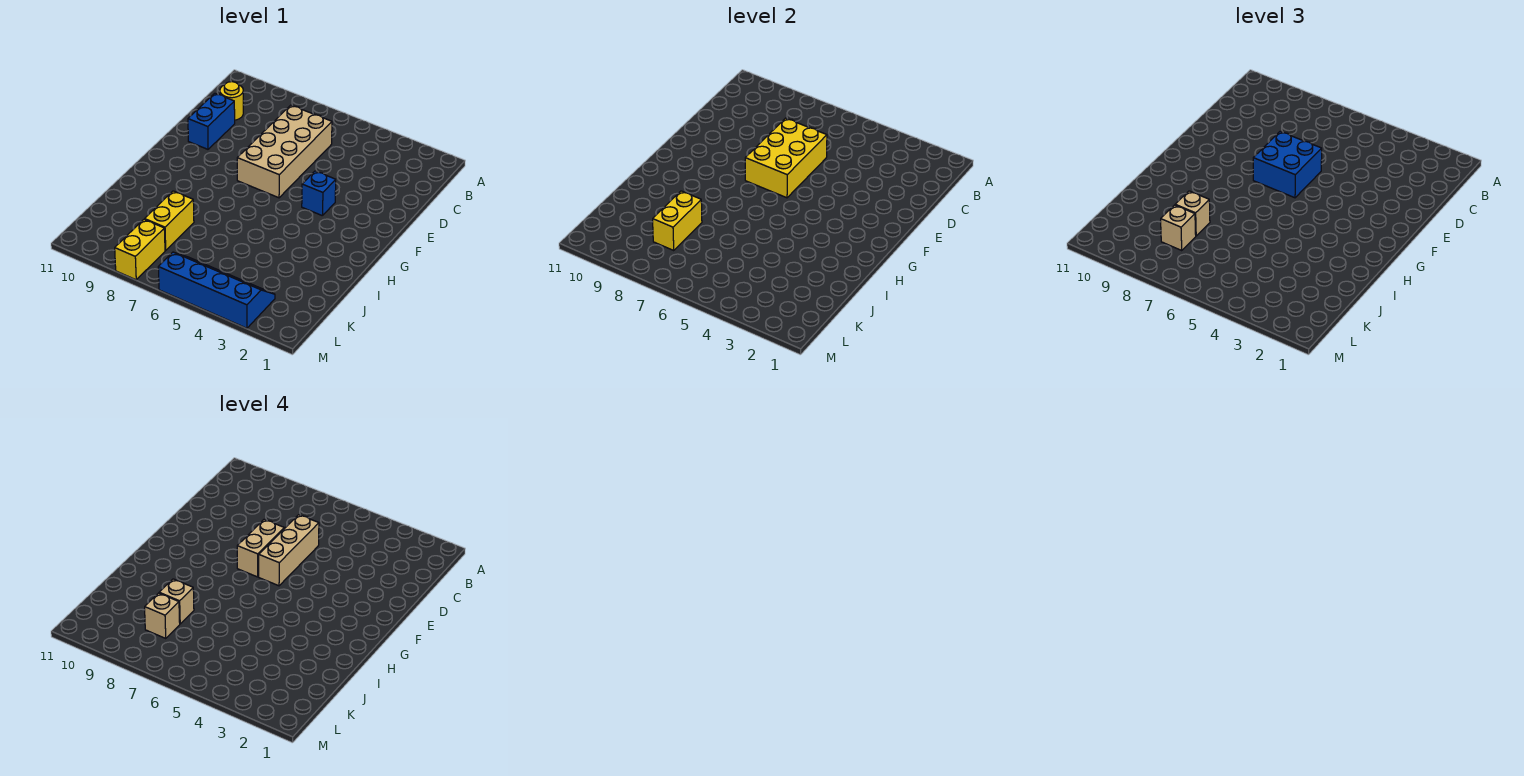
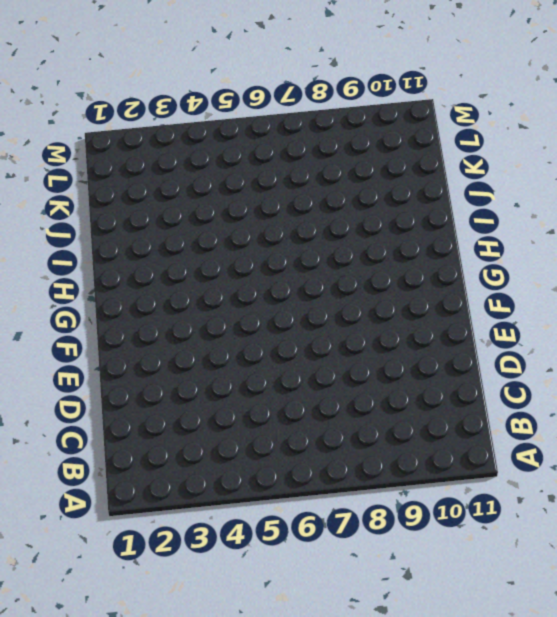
none -> tan 2x4 brick [237,105,332,198]
none -> yellow 1x1 round brick [220,82,243,120]
none -> blue 1x2 brick [188,93,235,149]

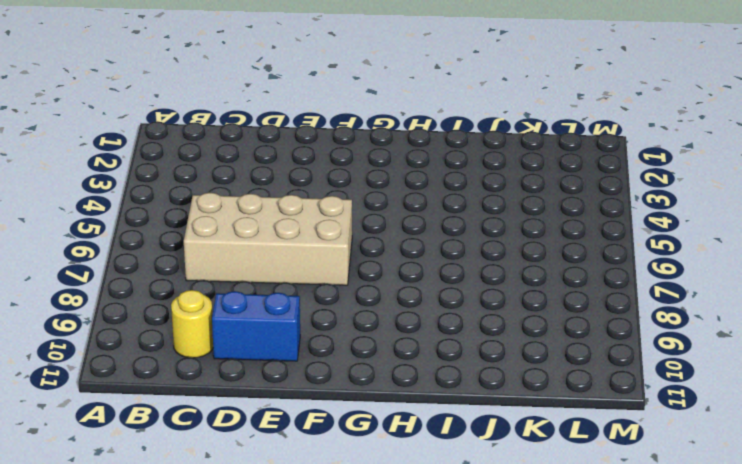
none -> blue 1x1 brick [302,171,336,216]
none -> yellow 1x2 brick [145,191,194,250]
none -> blue 2x4 slope [158,252,275,328]

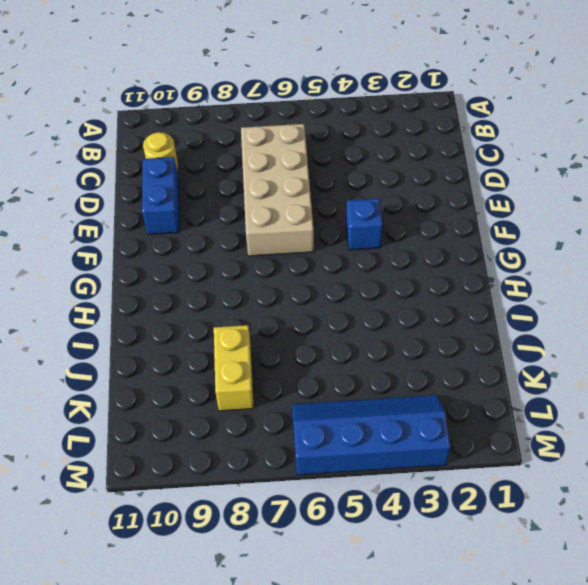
none -> yellow 1x2 brick [115,219,165,280]
none -> yellow 2x3 brick [745,118,827,198]
none -> yellow 1x2 brick [653,191,702,250]

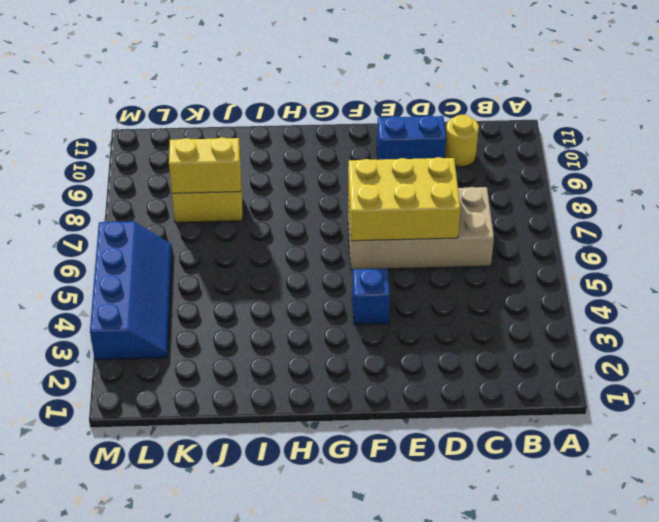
none -> yellow 1x2 brick [115,219,165,280]
none -> blue 2x2 brick [1253,132,1322,198]
none -> tan 1x1 brick [1175,191,1210,236]

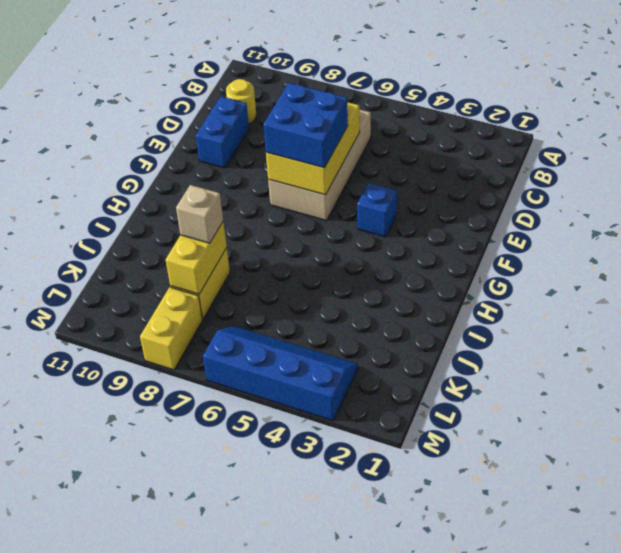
none -> tan 1x1 brick [1161,205,1196,250]
none -> tan 1x3 brick [259,515,319,586]
none -> tan 1x2 brick [237,520,284,577]

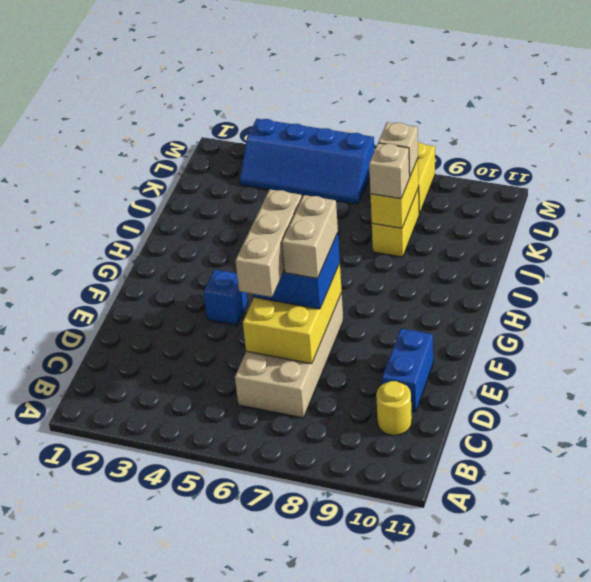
none -> tan 1x1 brick [159,579,194,624]
none -> tan 1x1 brick [145,593,180,638]

